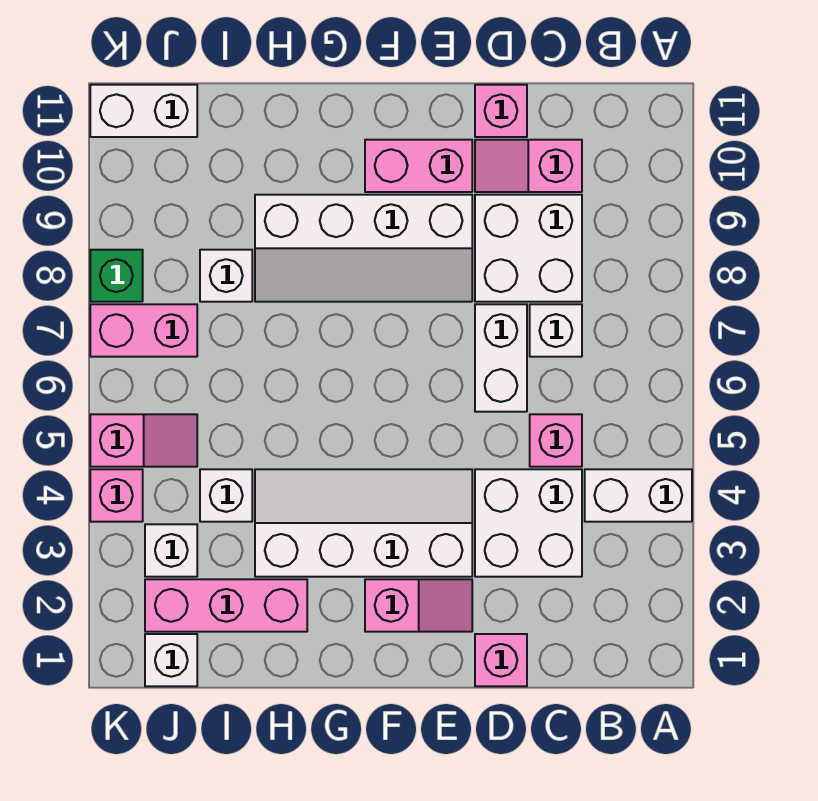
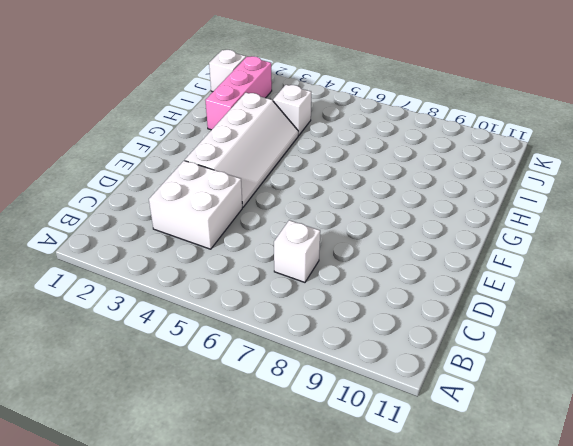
none -> white 1x2 brick [585,469,692,522]
none -> pink 1x1 brick [530,414,582,467]
none -> white 2x2 brick [475,195,582,302]

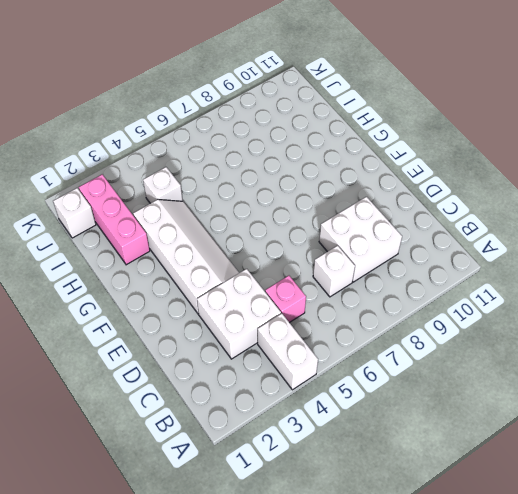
none -> pink 1x2 slope [475,140,582,192]
none -> pink 1x1 brick [475,634,527,686]
none -> white 1x2 brick [475,304,527,412]

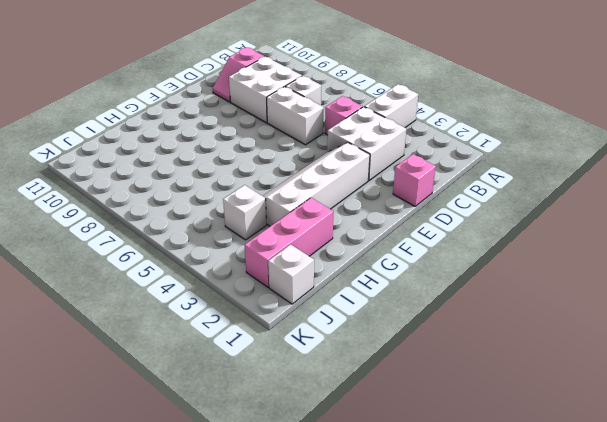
none -> pink 1x1 brick [475,85,527,137]
none -> pink 1x2 slope [365,579,472,632]
none -> white 2x4 slope [255,195,472,302]

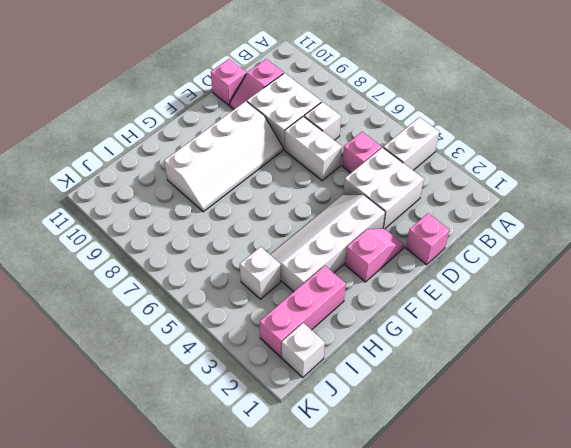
none -> pink 1x2 brick [365,140,472,192]
none -> white 1x1 brick [200,250,252,302]
none -> white 1x1 brick [145,524,197,577]

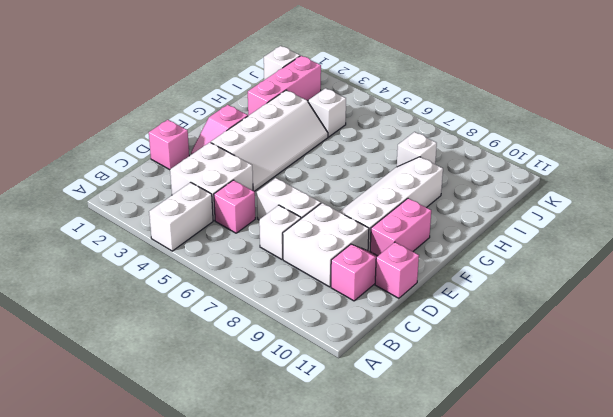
none -> white 1x1 brick [145,524,197,577]
none -> pink 1x2 slope [90,414,197,467]
none -> pink 1x2 brick [90,304,197,357]

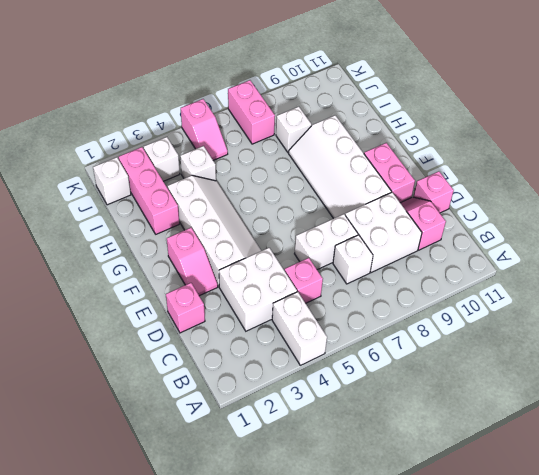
none -> white 1x2 brick [90,85,197,137]
none -> pink 1x1 brick [90,469,143,522]
none -> green 1x1 brick [90,250,143,302]

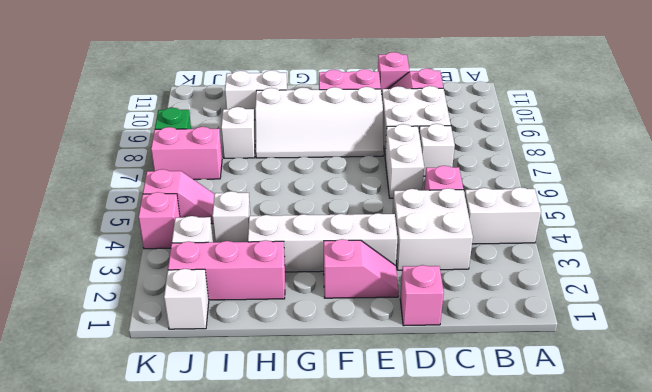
white 1x2 brick [225,70,287,120] -> white 1x2 brick moved to [90,85,197,137]

